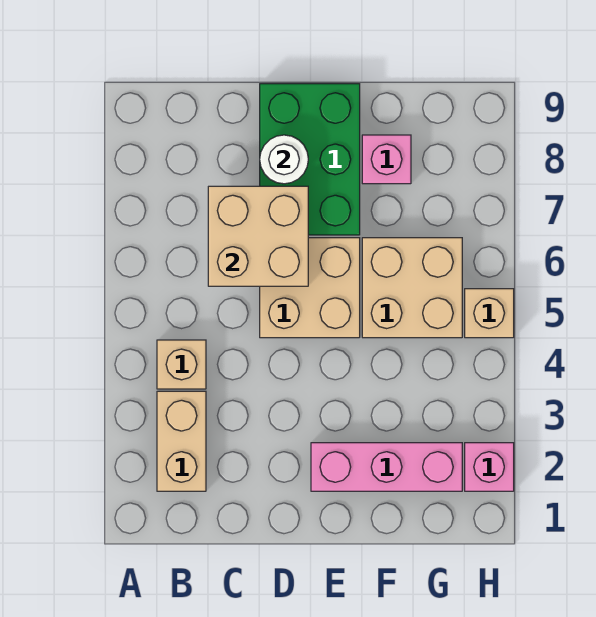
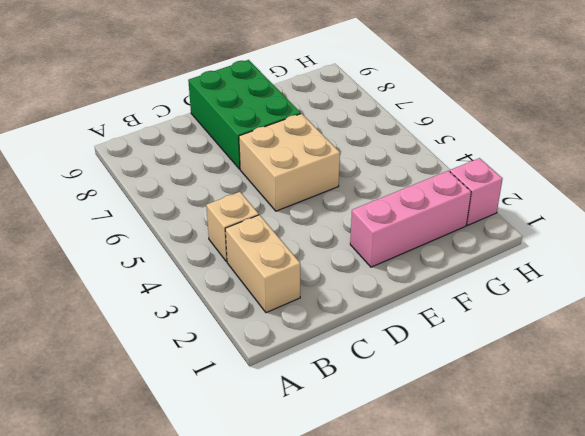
none -> tan 2x2 brick [362,238,462,338]
none -> pink 1x1 brick [362,135,411,184]

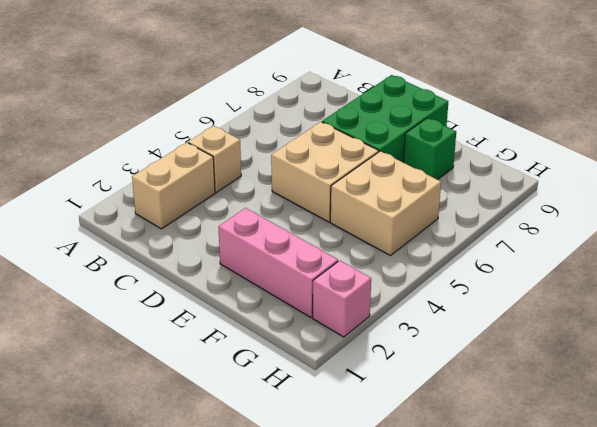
green 1x1 brick [404,118,456,180] -> pink 1x1 brick [362,135,411,184]
none -> tan 1x1 brick [465,289,514,338]
none -> tan 2x2 brick [208,186,308,286]

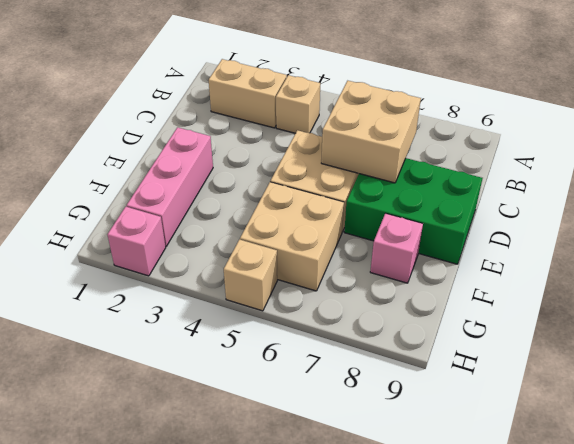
none -> white 1x1 round brick [260,135,308,184]

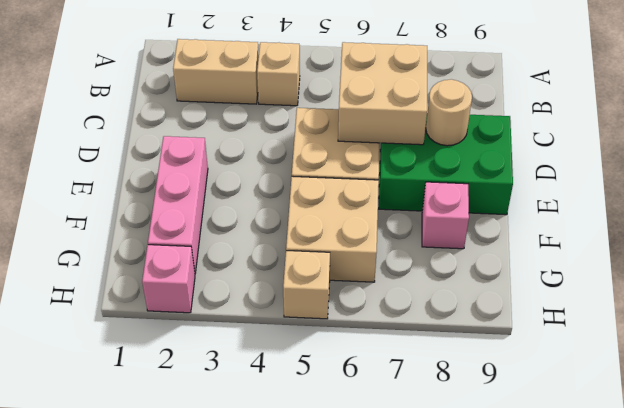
tan 1x1 round brick [426,79,472,146] -> white 1x1 round brick [260,135,308,184]

